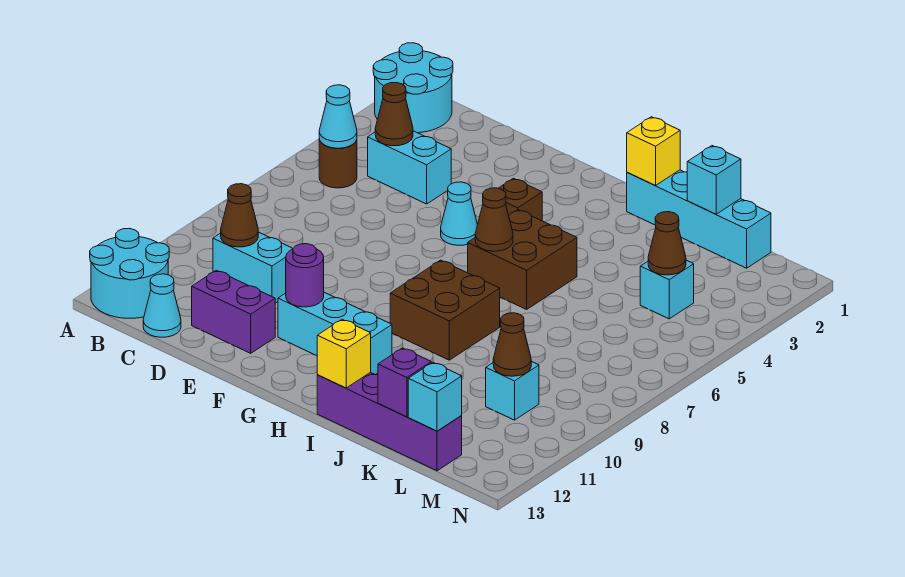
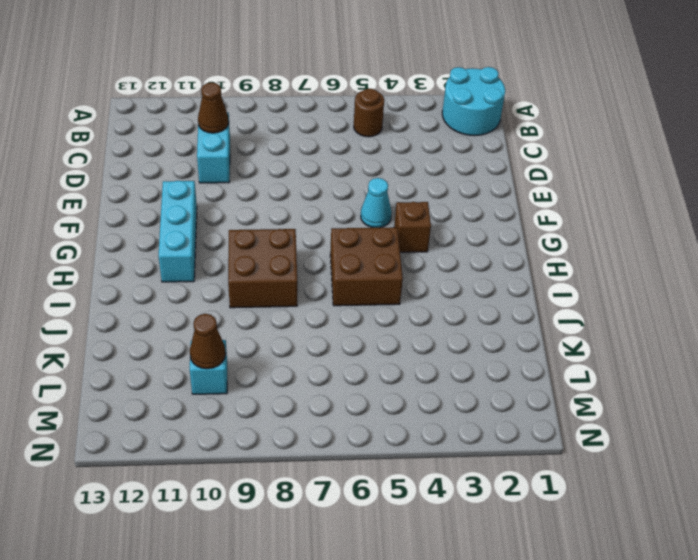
none -> cyan 2x2 round brick [90,228,169,318]
none -> cyan 1x2 brick [368,131,451,204]
none -> cyan 1x1 cone [143,274,181,337]

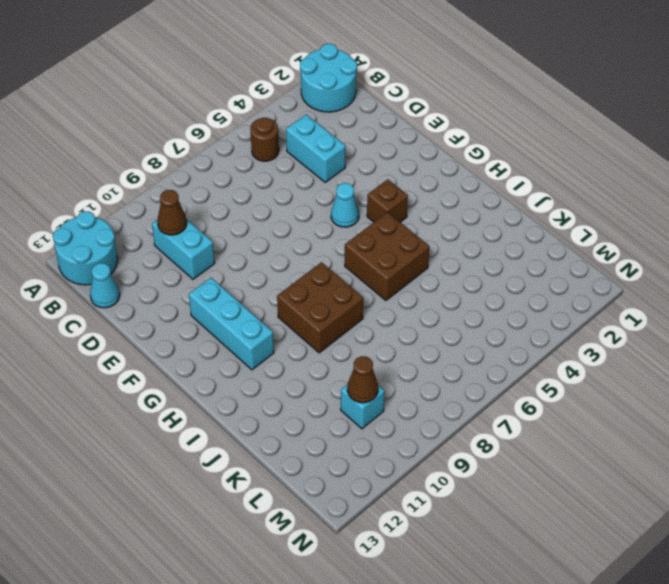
none -> purple 1x2 brick [192,270,275,353]
none -> cyan 1x4 brick [627,170,771,268]
none -> purple 1x4 brick [317,372,462,471]

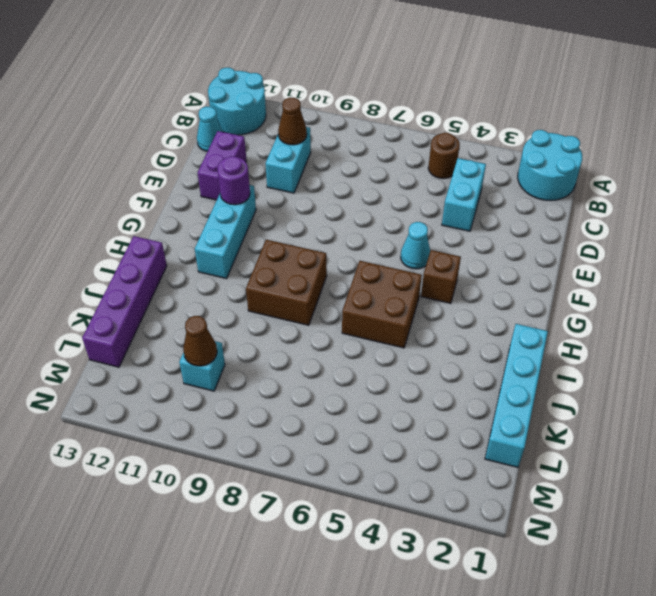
none -> cyan 1x1 brick [640,260,694,319]
none -> cyan 1x1 cone [319,85,357,148]
none -> brown 1x1 cone [375,83,413,146]

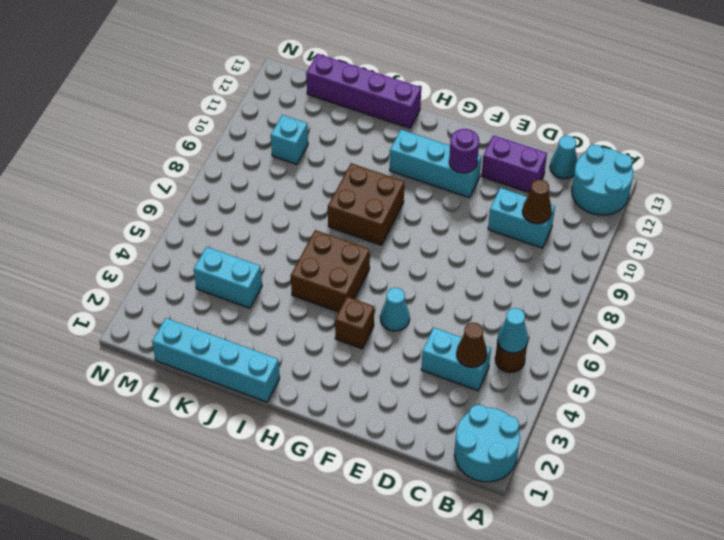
cyan 1x2 brick [194,247,262,308] -> cyan 1x1 brick [640,260,694,319]
none -> brown 1x1 cone [475,188,513,251]
none -> yellow 1x1 brick [627,117,680,185]
none -> yellow 1x1 brick [317,319,371,388]

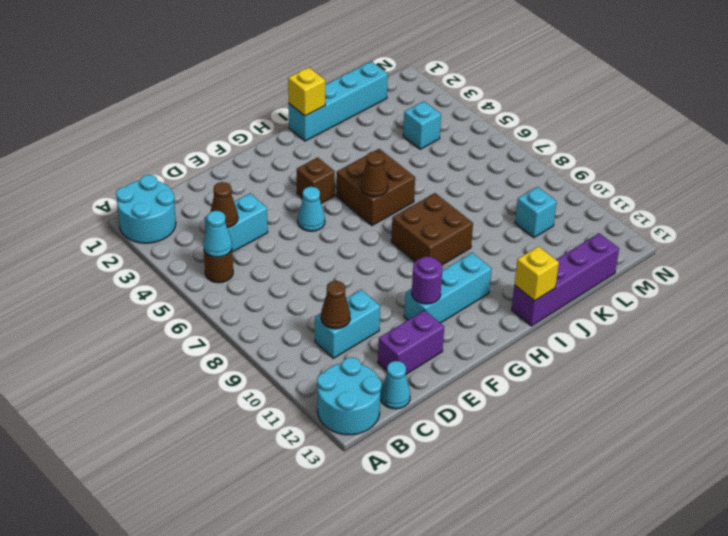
none -> cyan 1x1 brick [687,146,741,214]
none -> purple 1x1 brick [378,348,431,417]
none -> brown 1x1 cone [648,212,686,275]

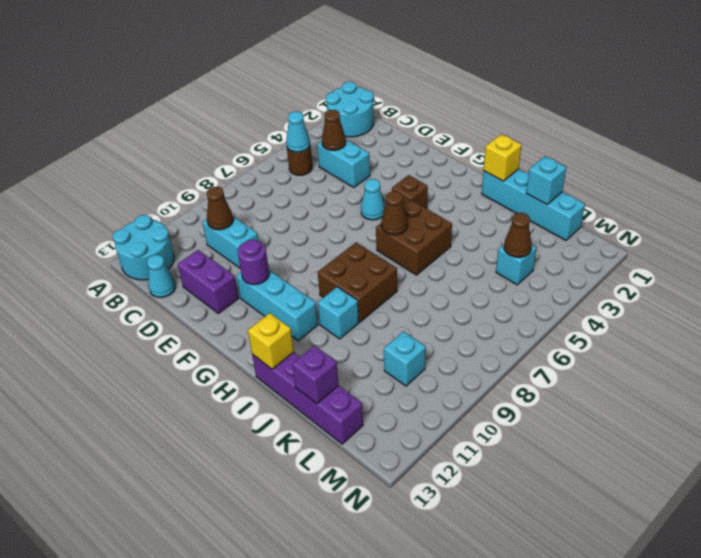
cyan 1x1 brick [318,287,359,339] -> cyan 1x1 brick moved to [408,362,462,431]
none -> brown 1x1 cone [493,313,531,376]

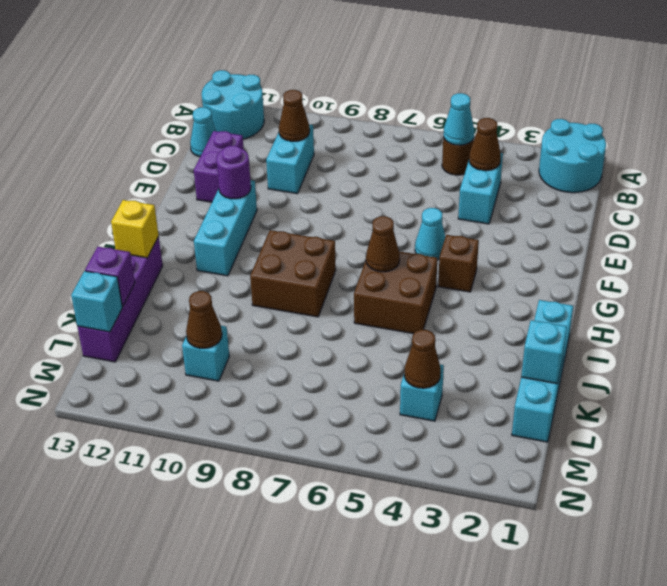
none -> yellow 1x1 brick [627,117,680,185]

